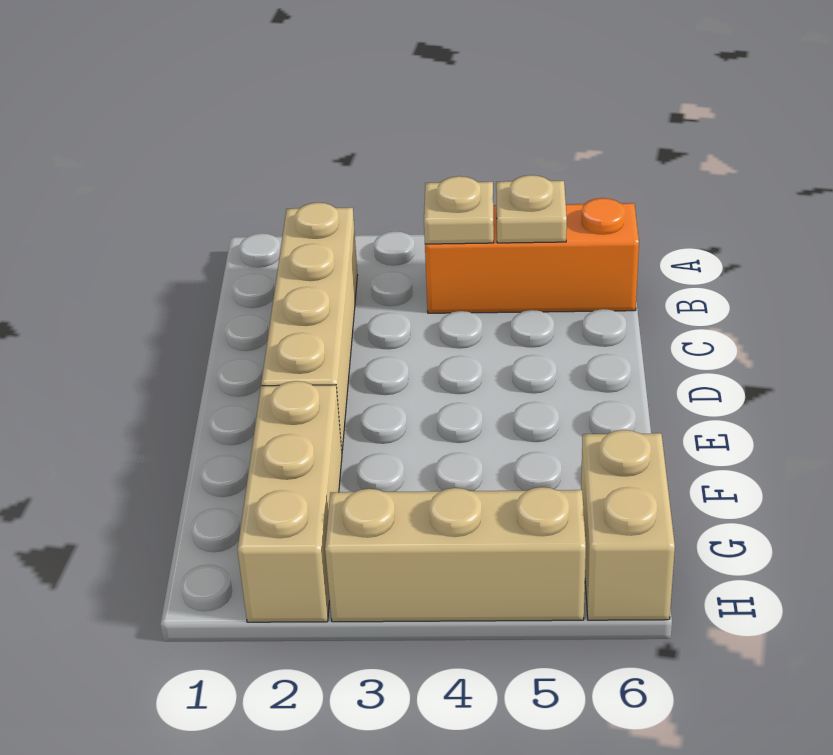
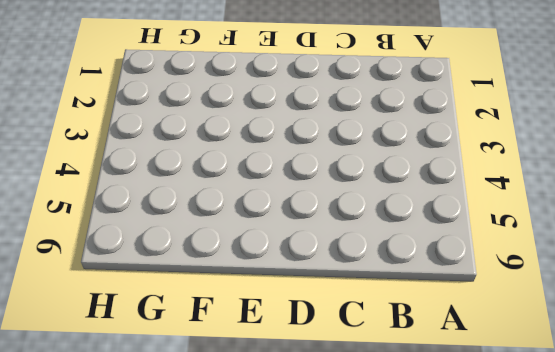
none -> tan 1x4 brick [261,203,358,450]
none -> orange 1x3 brick [425,198,639,313]

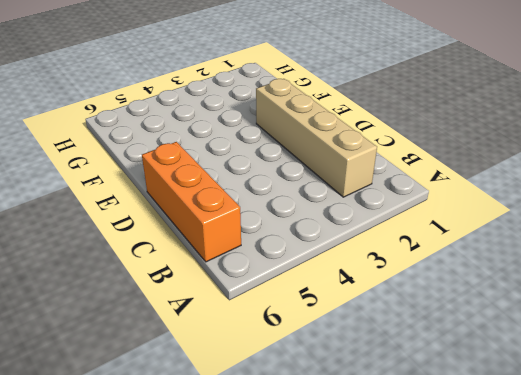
orange 1x3 brick [142,142,241,262] -> orange 1x3 brick turned to [425,198,639,313]
none -> tan 1x3 brick [237,381,342,622]
none -> tan 1x2 brick [581,430,675,620]

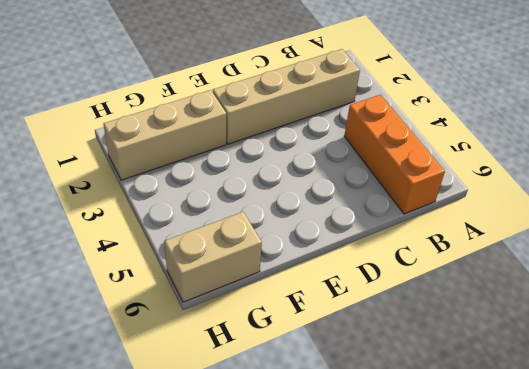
none -> tan 1x3 brick [325,487,586,622]
none -> tan 1x1 plate [424,176,494,244]

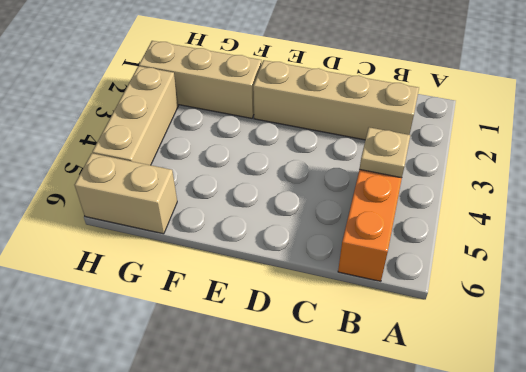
none -> tan 1x1 plate [496,175,567,243]

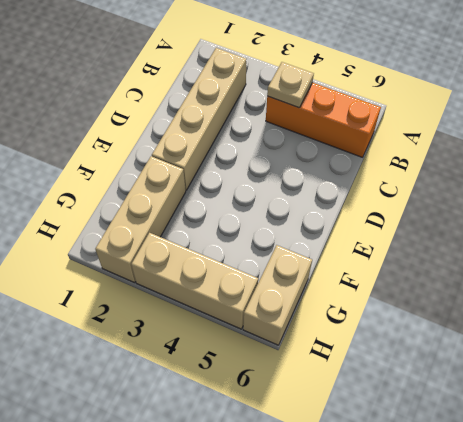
none -> tan 1x1 plate [496,175,567,243]

